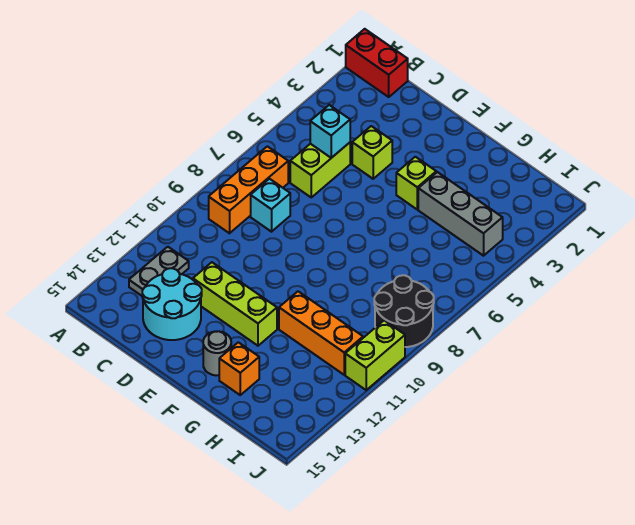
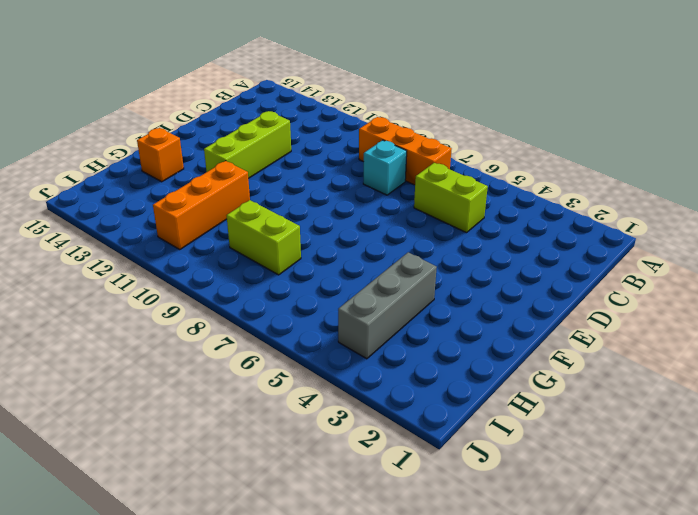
lime 1x2 brick [226,200,301,275] -> lime 1x2 brick moved to [345,320,405,390]
none -> red 1x2 brick [346,29,408,97]
none -> grey 1x2 plate [129,247,189,296]
none -> cyan 2x2 round brick [142,268,202,340]

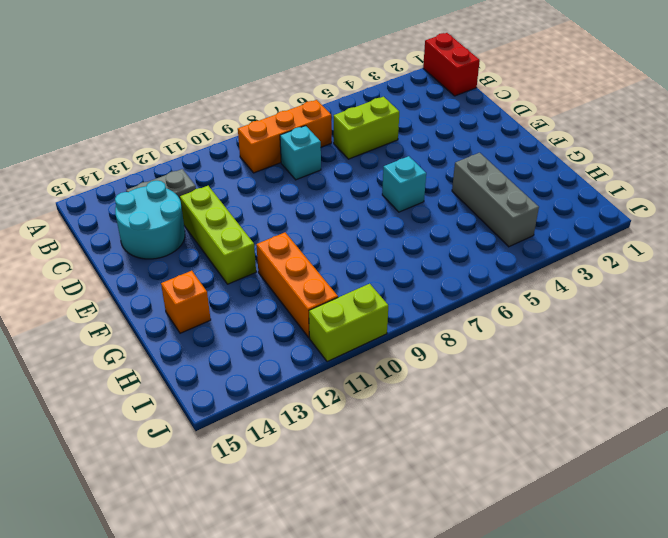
cyan 1x1 brick [382,156,426,212] -> cyan 1x1 brick moved to [310,105,350,158]
none -> lime 1x1 brick [352,126,392,179]
none -> lime 1x1 brick [396,157,436,209]
none -> grey 1x1 round brick [203,331,231,375]

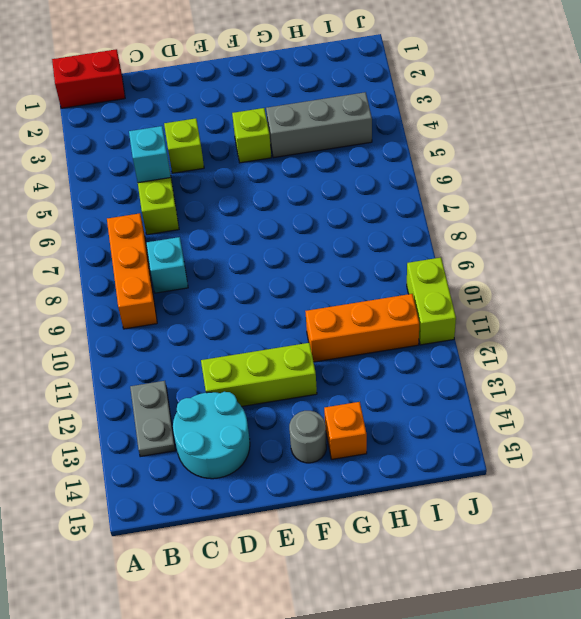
none -> black 2x2 round brick [374,275,434,347]

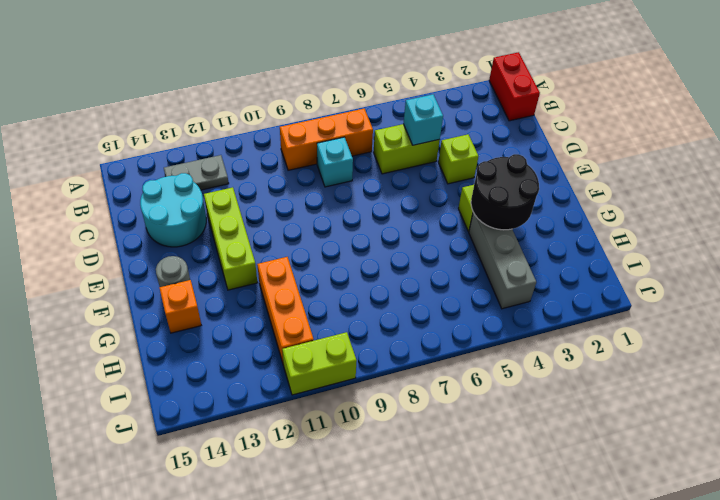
black 2x2 round brick [471,154,539,230] -> black 2x2 round brick moved to [374,275,434,347]

